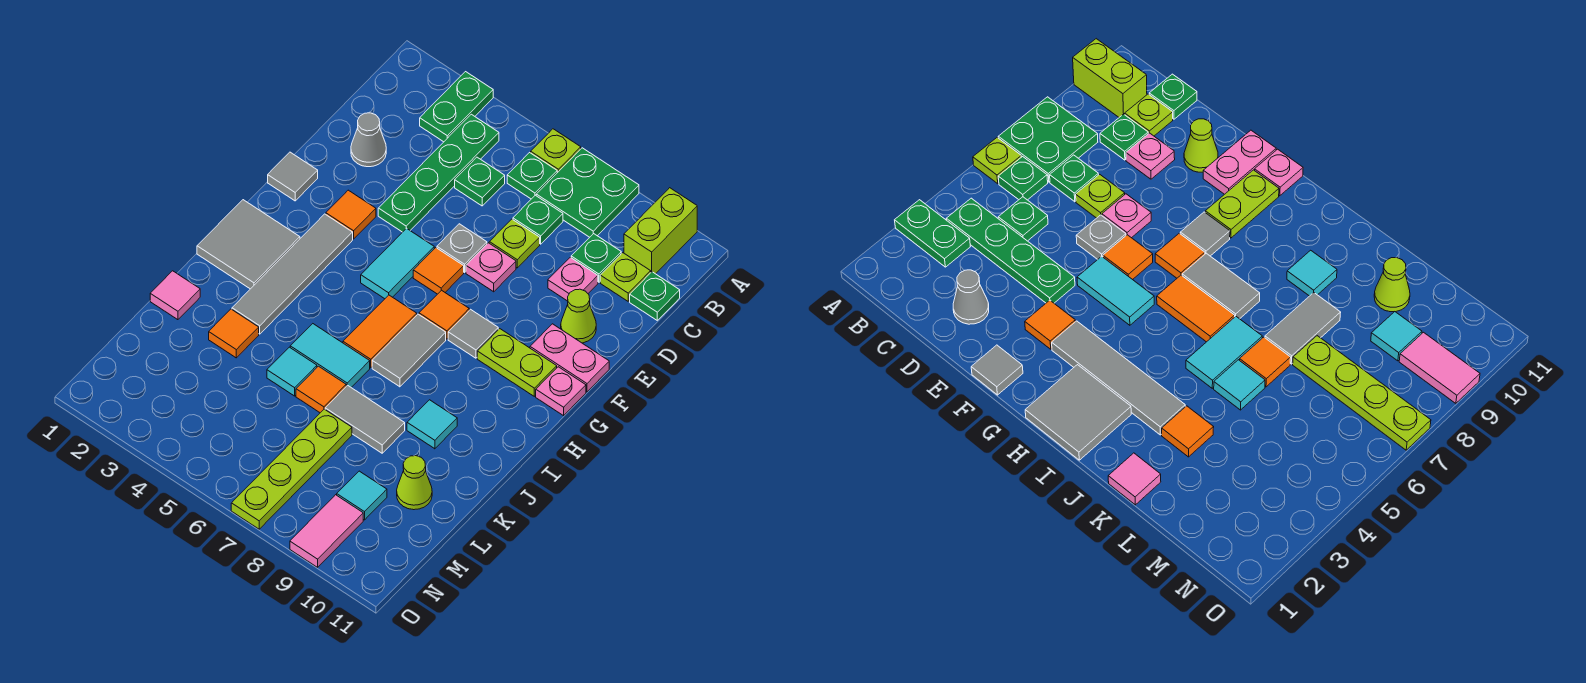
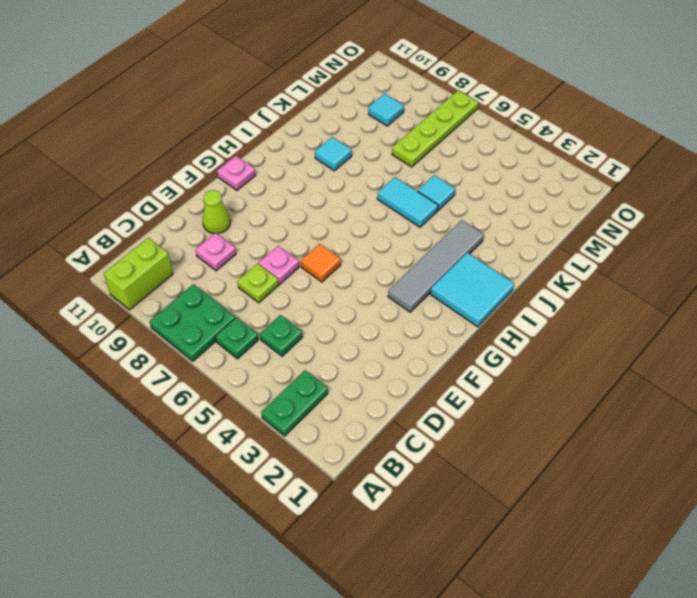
cyan 2x2 tile [431,252,514,327] -> grey 2x2 tile [197,200,300,289]
none -> lime 1x1 plate [531,129,581,173]
none -> green 1x4 plate [378,114,499,232]
none -> green 1x1 plate [513,195,563,244]
none -> green 1x1 plate [571,234,621,282]

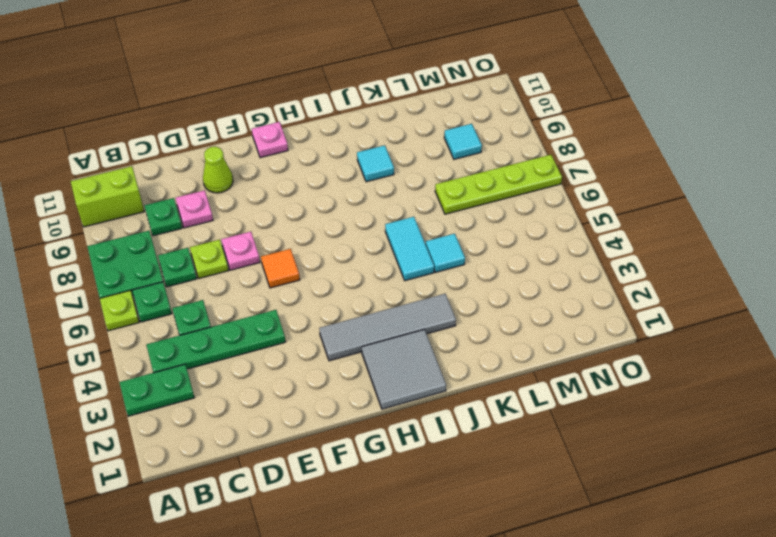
none -> lime 1x1 plate [600,253,651,301]
none -> green 1x1 plate [630,272,680,320]
none -> grey 1x1 cone [351,113,386,167]
none -> grey 1x1 plate [437,224,487,273]

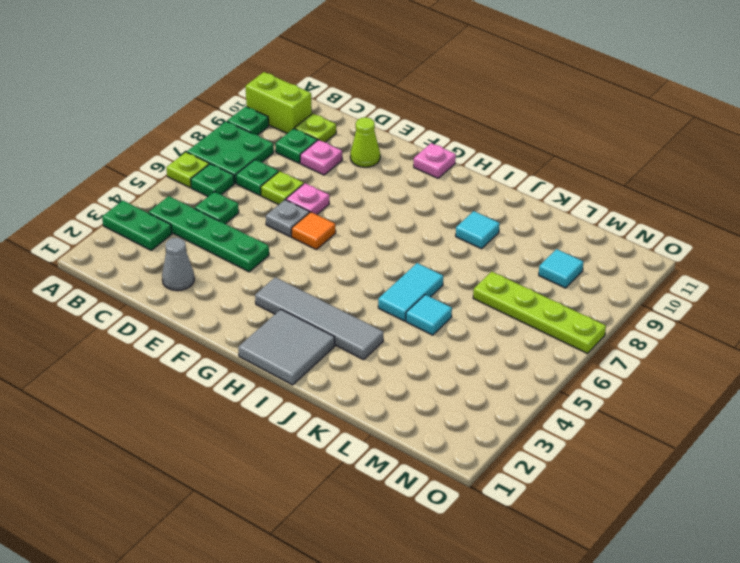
green 1x1 plate [227,106,269,135] -> green 1x1 plate moved to [630,272,680,320]
none -> grey 1x1 tile [268,152,318,201]
none -> orange 1x1 tile [326,190,376,239]
none -> cyan 1x2 tile [361,228,434,299]
none -> pink 1x2 plate [530,324,609,392]

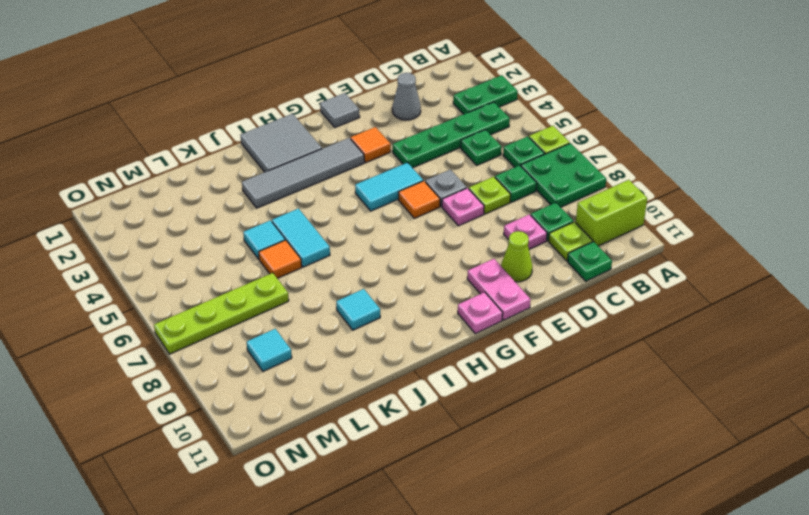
none -> orange 1x1 tile [419,290,469,339]
none -> grey 1x1 tile [448,309,498,358]
none -> lime 1x2 plate [477,329,557,396]
none -> orange 1x2 tile [343,295,417,368]

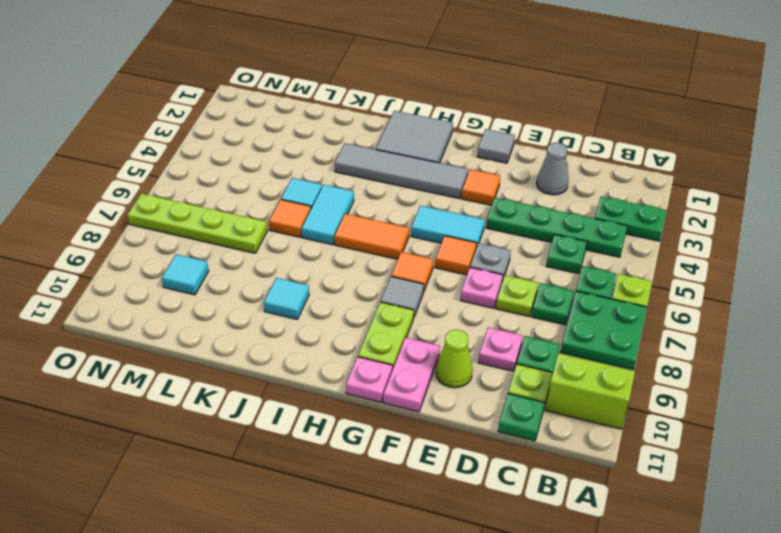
none -> grey 1x2 tile [372,314,446,387]
none -> pink 1x1 tile [150,271,200,320]
none -> orange 1x1 tile [209,309,259,358]
none -> grey 1x2 tile [325,385,405,453]

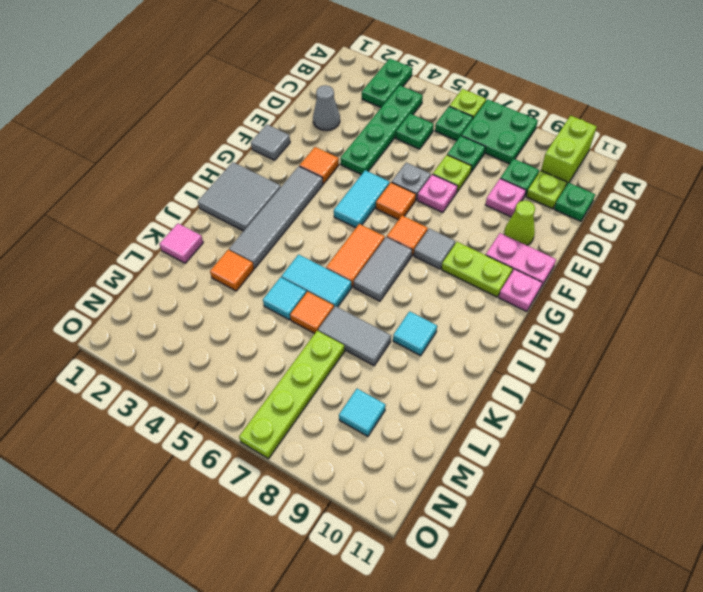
none -> lime 1x1 cone [397,456,432,510]
none -> pink 1x2 tile [290,495,363,567]

